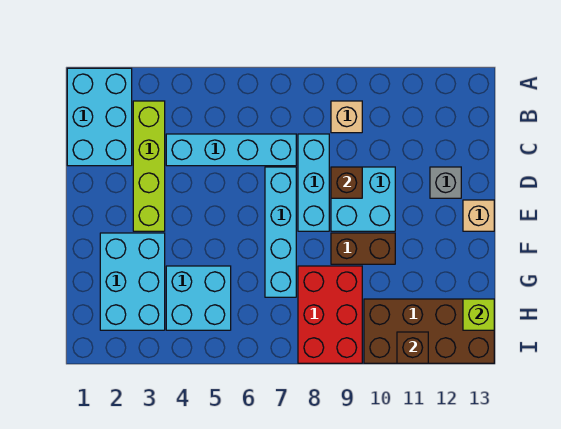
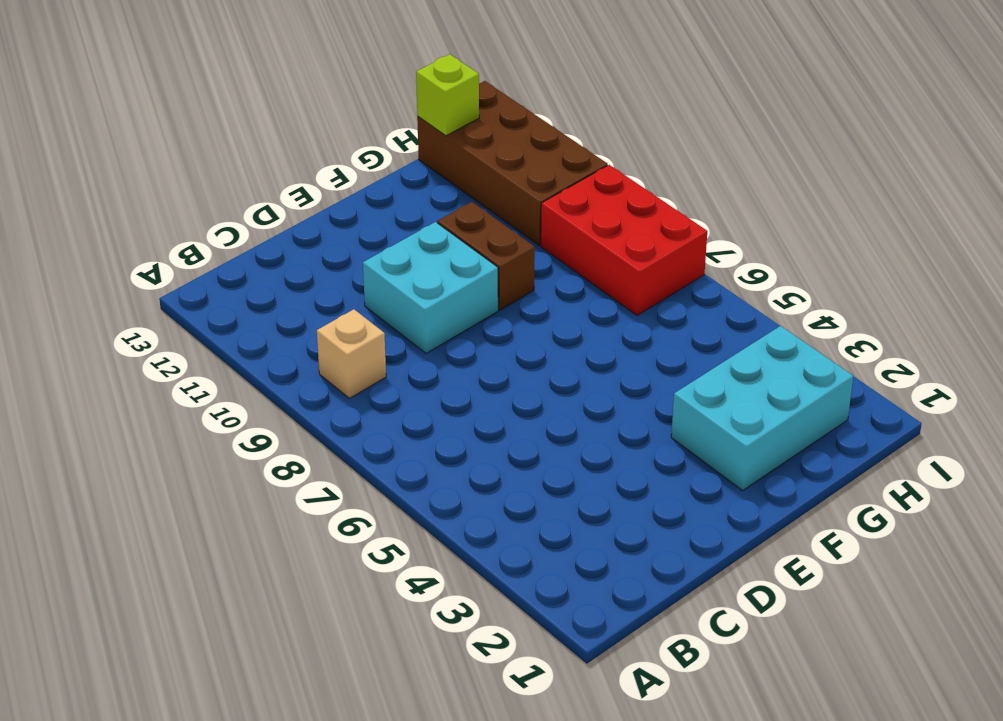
red 2x3 brick [541,165,707,315] -> red 2x3 brick turned to [298,266,362,363]
none -> cyan 2x3 brick [67,68,132,166]
none -> lime 1x4 brick [133,101,165,231]
none -> cyan 1x4 brick [166,134,296,166]

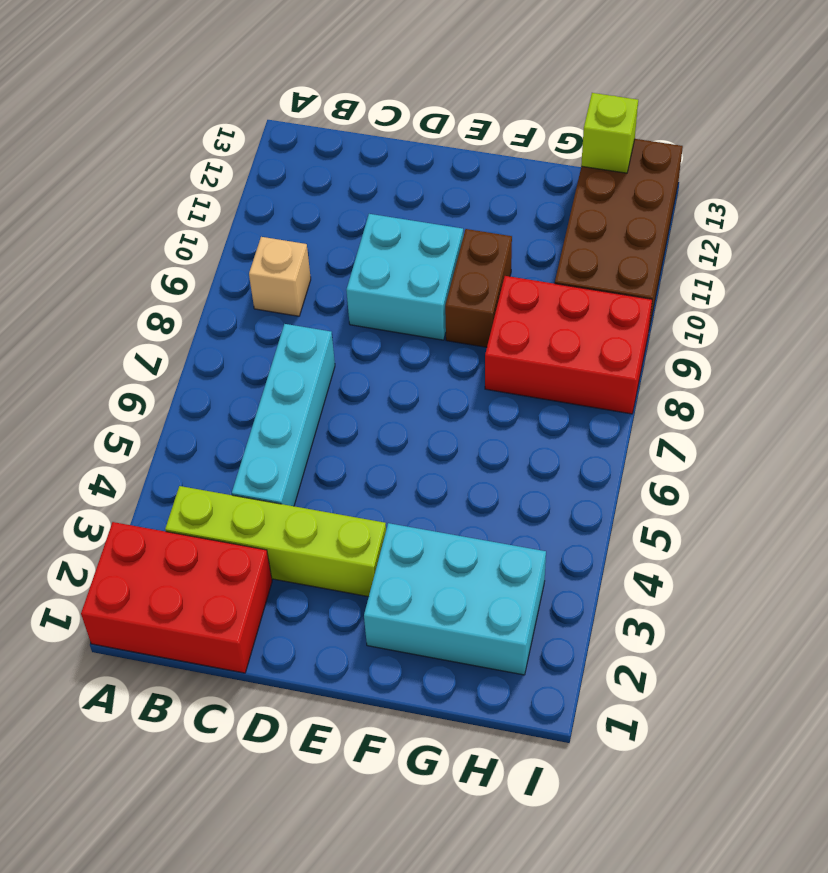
red 2x3 brick [81,522,272,673] -> cyan 2x3 brick [67,68,132,166]
none -> cyan 1x3 brick [298,134,329,231]
none -> cyan 1x4 brick [265,167,296,297]
none -> grey 1x1 brick [430,167,461,198]

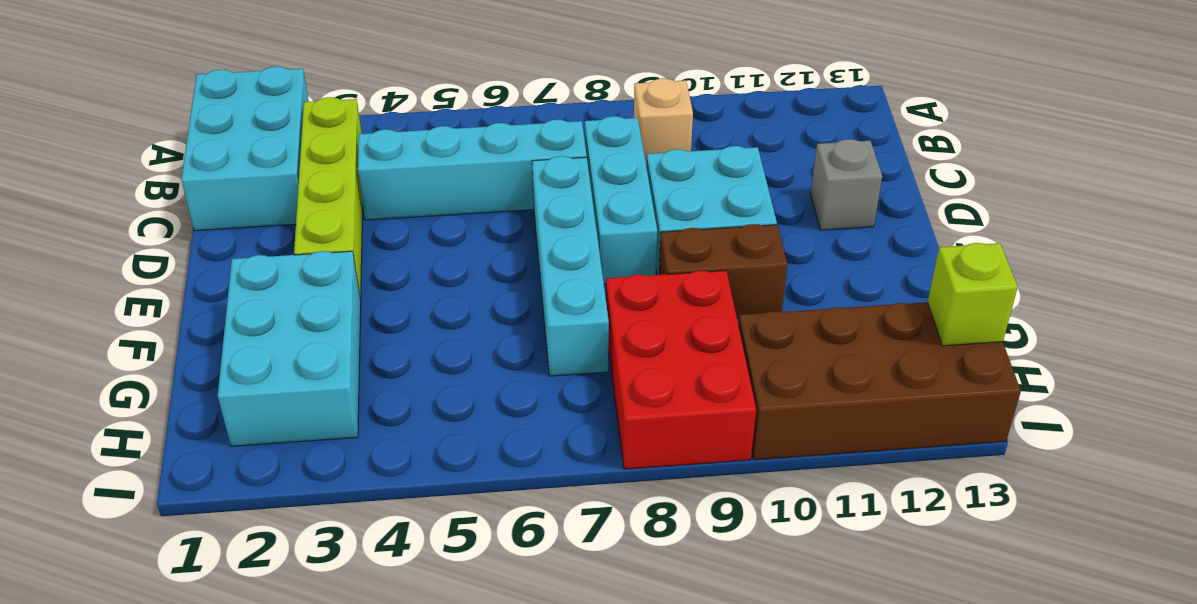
none -> tan 1x1 brick [463,200,494,231]
none -> cyan 2x2 brick [166,266,231,330]
none -> brown 1x1 brick [331,167,362,198]

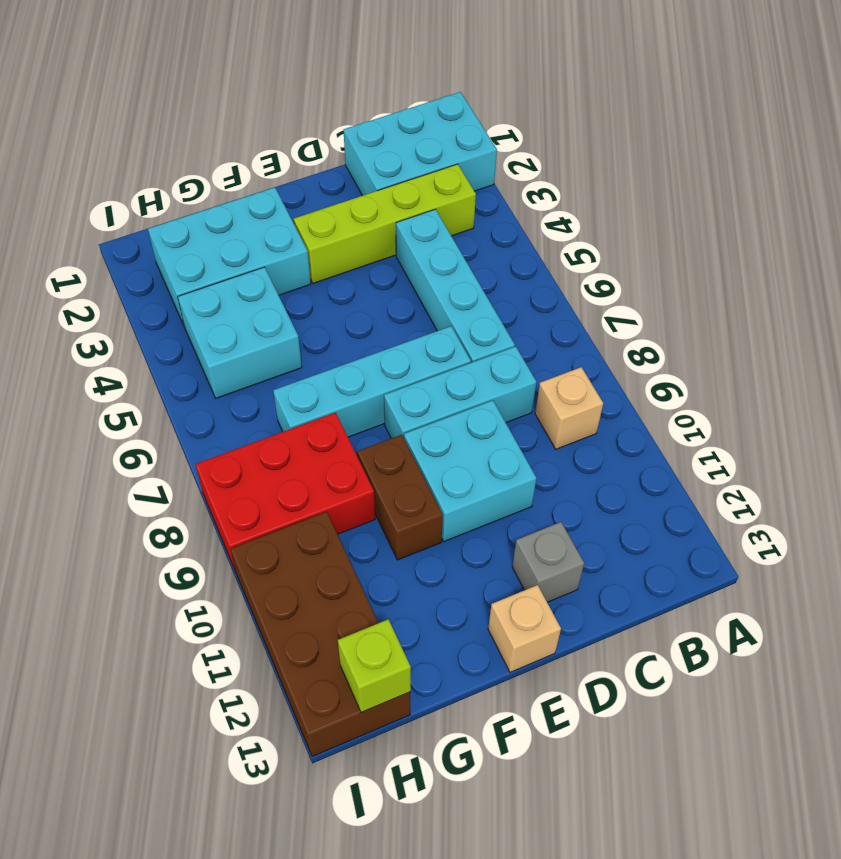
none -> brown 1x1 brick [331,167,362,198]
none -> brown 1x1 brick [397,332,428,363]

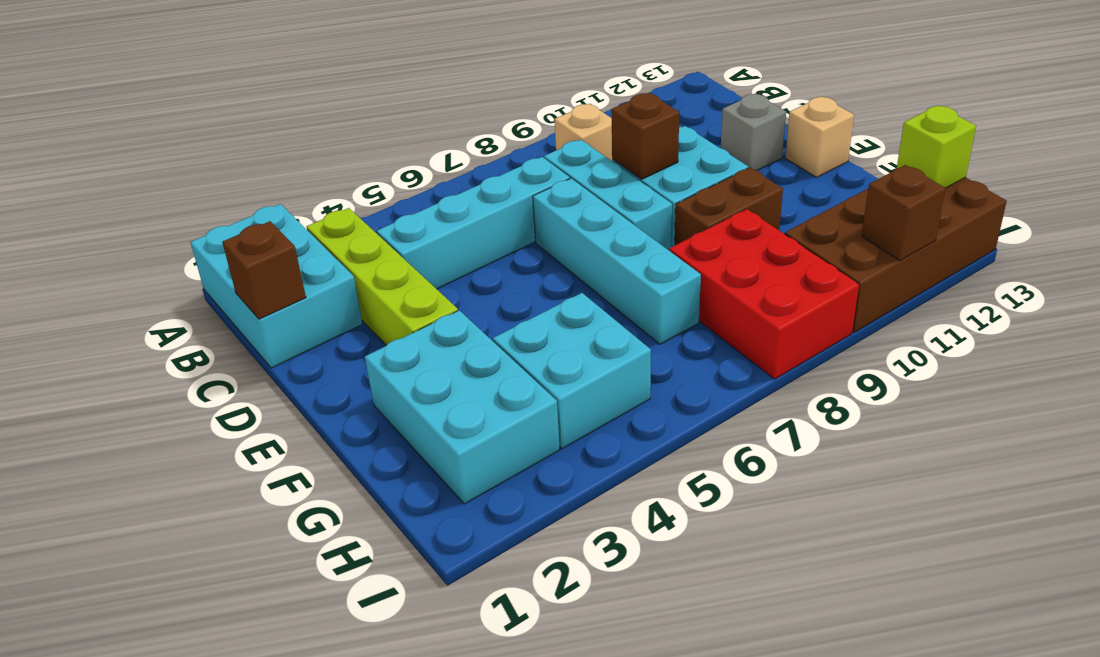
brown 1x1 brick [222,221,306,319] -> none

